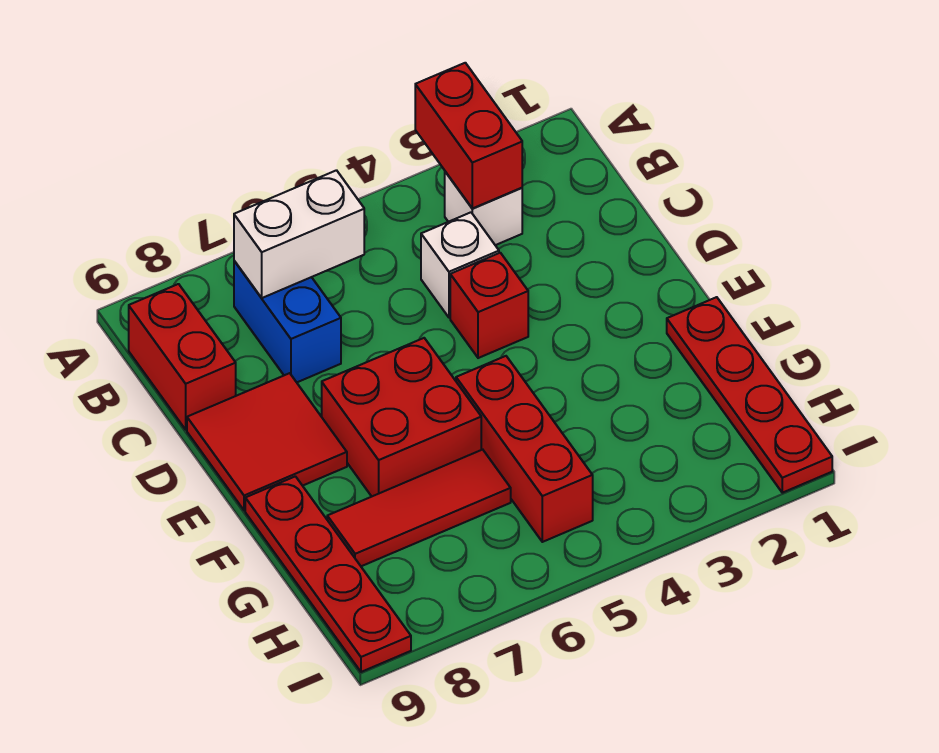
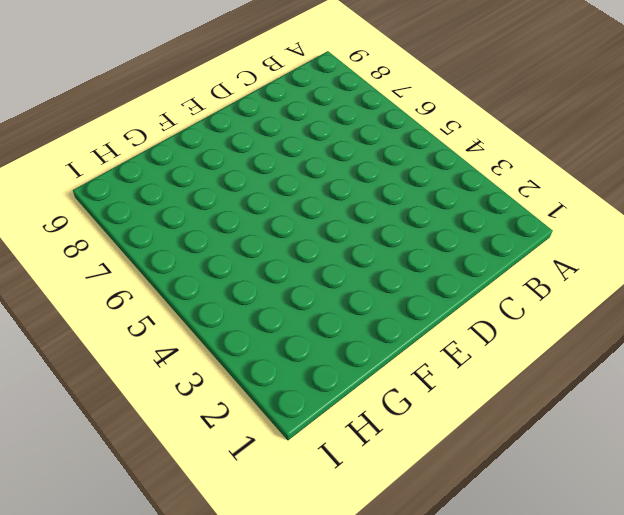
none -> white 1x1 brick [445,172,522,245]
none -> blue 1x2 brick [234,261,341,382]
none -> red 1x2 brick [129,284,236,430]

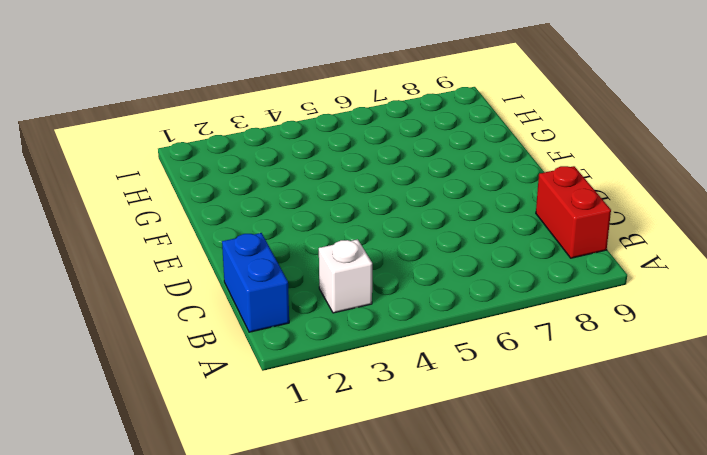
blue 1x2 brick [222,233,289,332] -> blue 1x2 brick moved to [234,261,341,382]
none -> white 1x1 brick [421,212,499,318]
none -> red 1x1 brick [450,253,528,358]
none -> red 2x2 tile [187,373,347,510]

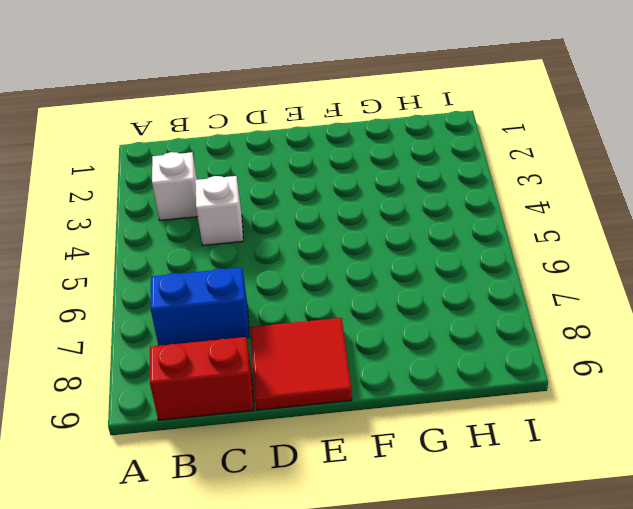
none -> red 1x1 brick [450,253,528,358]
none -> red 2x2 brick [322,338,481,496]
none -> red 1x4 plate [667,297,832,493]

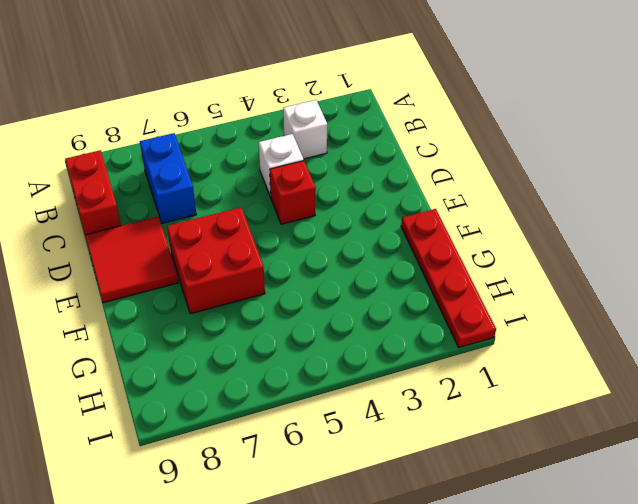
none -> red 1x3 brick [456,356,593,542]
none -> red 1x4 plate [245,476,411,672]
none -> red 1x3 tile [327,450,511,566]

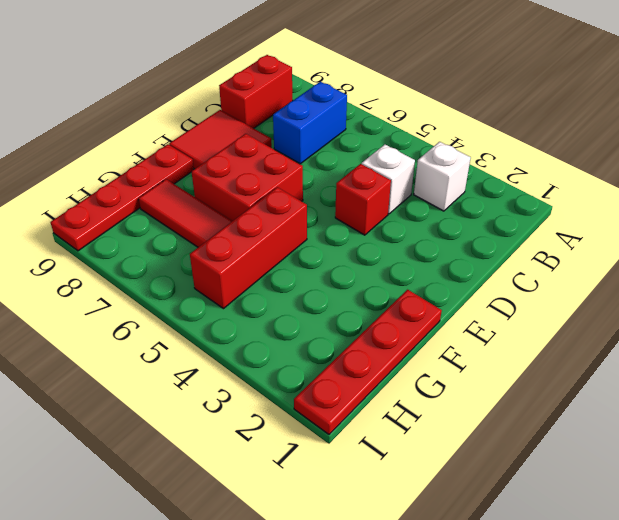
none -> red 1x2 brick [415,63,522,208]
none -> white 1x2 brick [234,170,364,298]

